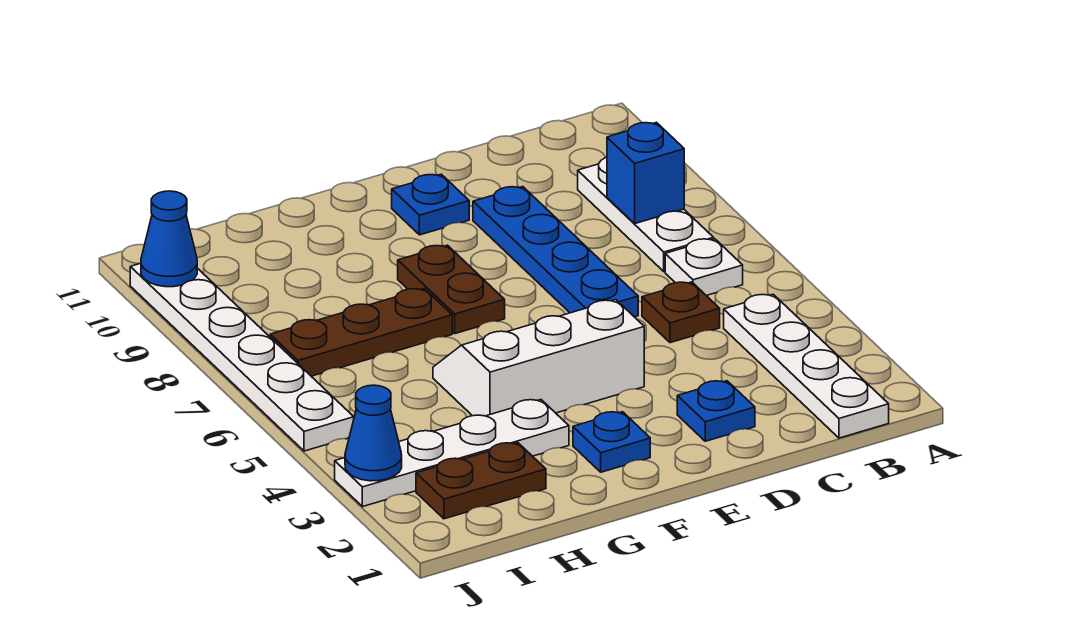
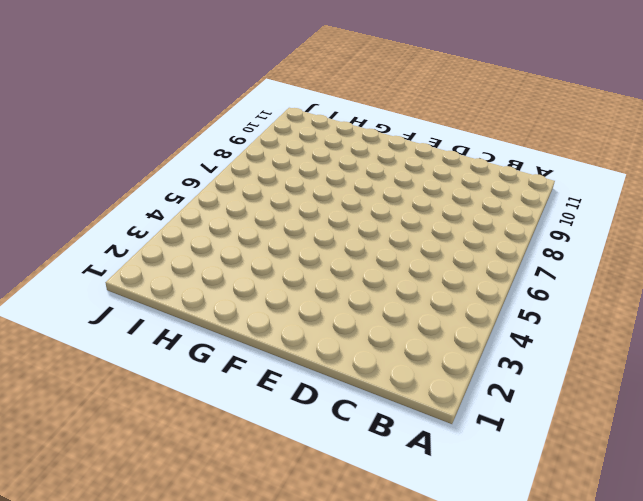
none -> white 1x4 plate [724,294,889,438]
none -> white 1x1 plate [665,239,743,296]
none -> white 1x3 plate [578,157,714,272]

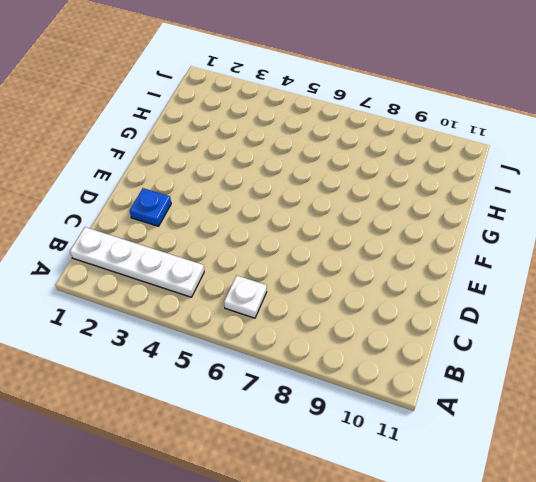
none -> white 1x3 plate [578,157,714,272]
none -> brown 1x1 plate [642,282,720,343]
none -> blue 1x4 plate [473,187,638,317]

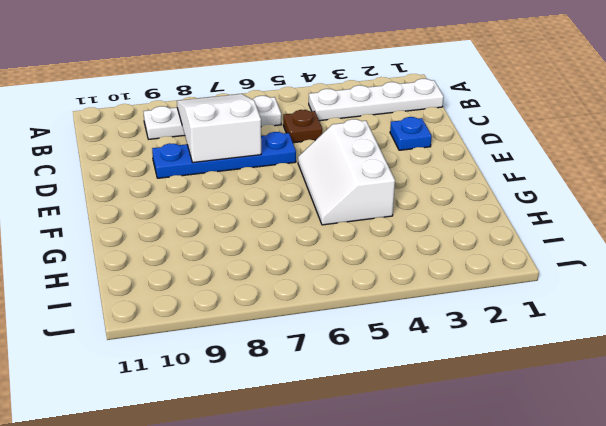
white 2x3 slope [177,94,261,163] -> blue 1x1 brick [607,122,684,224]
none -> blue 1x1 plate [392,174,469,235]
none -> blue 1x1 plate [573,412,650,472]
none -> brown 1x2 plate [398,245,505,334]

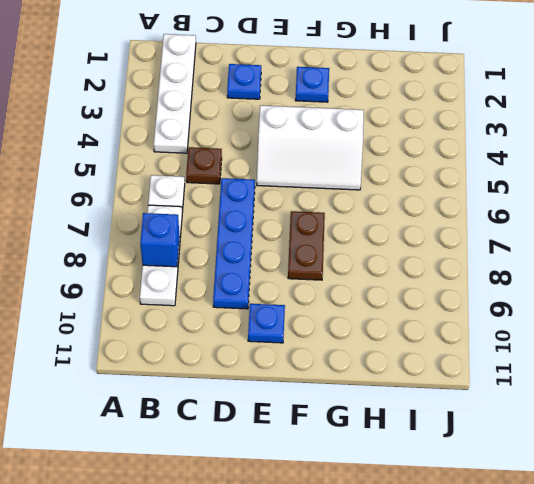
none -> white 1x4 plate [335,400,569,507]
none -> brown 1x3 plate [270,289,452,376]
none -> brown 1x2 plate [416,443,546,519]

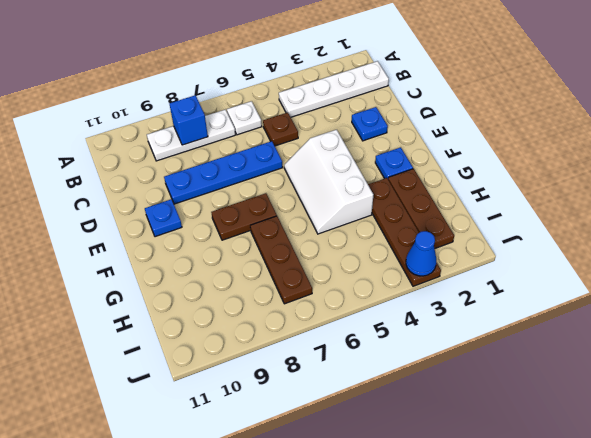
brown 1x3 plate [388,169,454,248] -> brown 1x2 plate [416,443,546,519]
brown 1x4 plate [368,178,441,286] -> white 1x4 plate [335,400,569,507]
none -> white 1x6 plate [130,263,354,451]
none -> blue 1x1 cone [141,191,197,287]

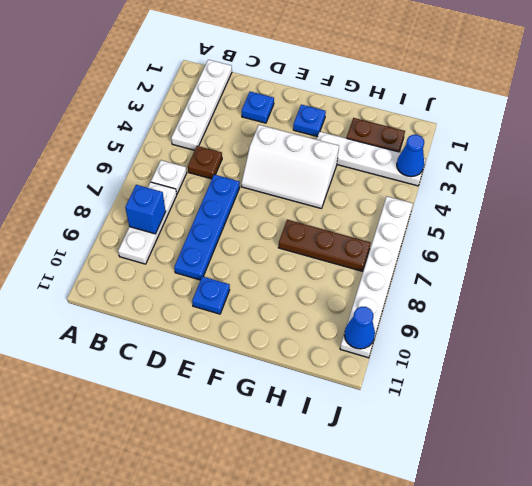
none -> brown 1x2 plate [398,245,505,334]

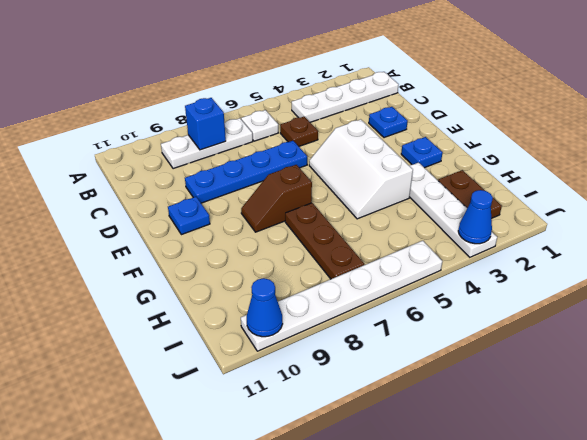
brown 1x2 slope [241,165,312,232] -> brown 1x2 plate [398,245,505,334]

